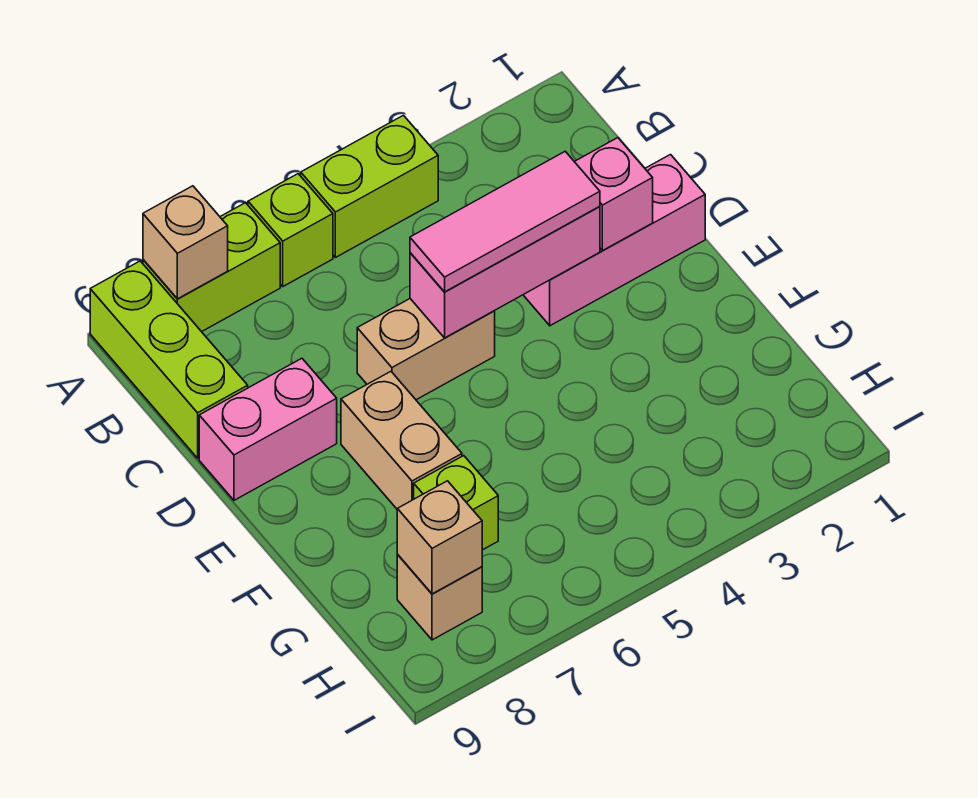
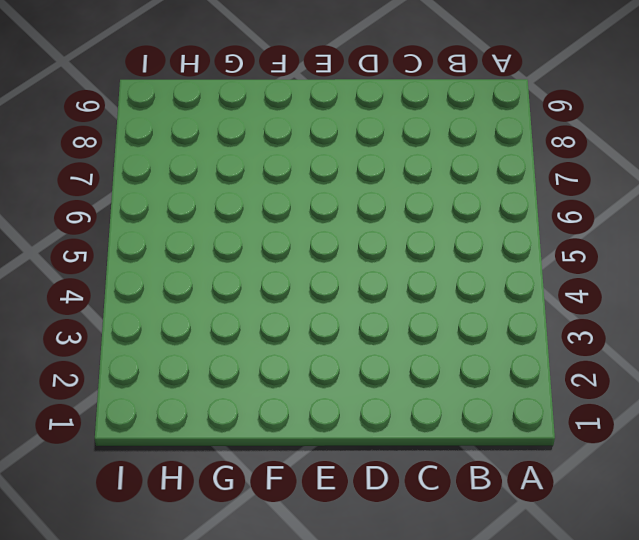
none -> lime 1x2 brick [301,115,438,258]
none -> lime 1x1 brick [248,174,333,286]
none -> lime 1x2 brick [143,203,280,332]

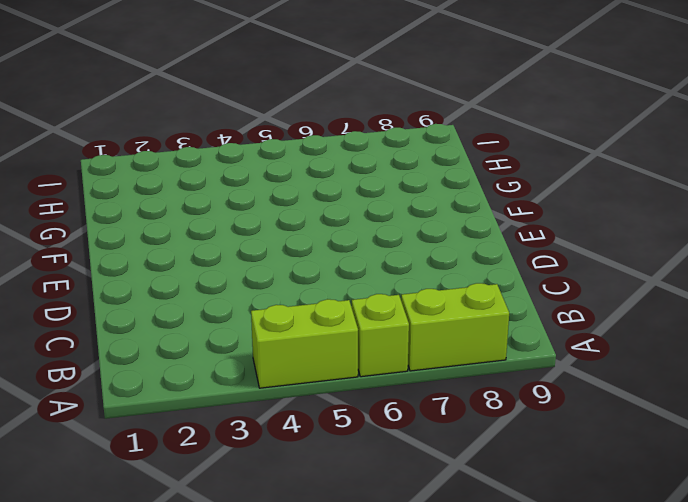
none -> lime 1x3 brick [90,261,248,458]
none -> pink 1x3 brick [523,155,705,326]
none -> tan 1x2 brick [357,299,495,400]

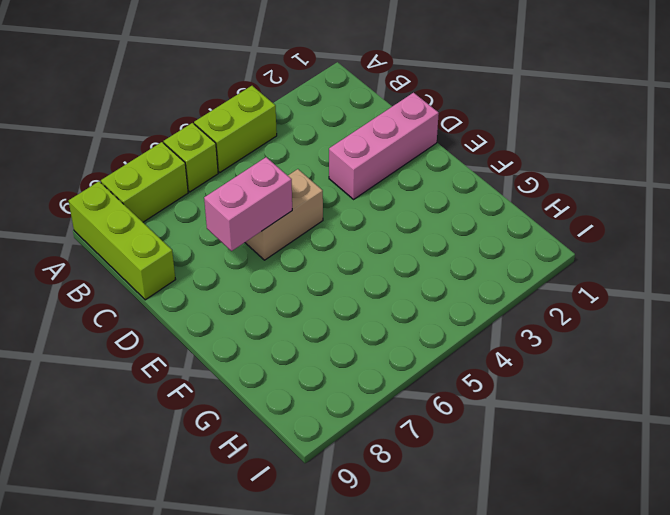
pink 1x2 brick [204,157,292,251] -> pink 1x2 brick moved to [199,358,337,500]
none -> tan 1x2 brick [341,372,462,509]
none -> lime 1x1 brick [414,456,498,550]
none -> tan 1x1 brick [397,555,482,640]

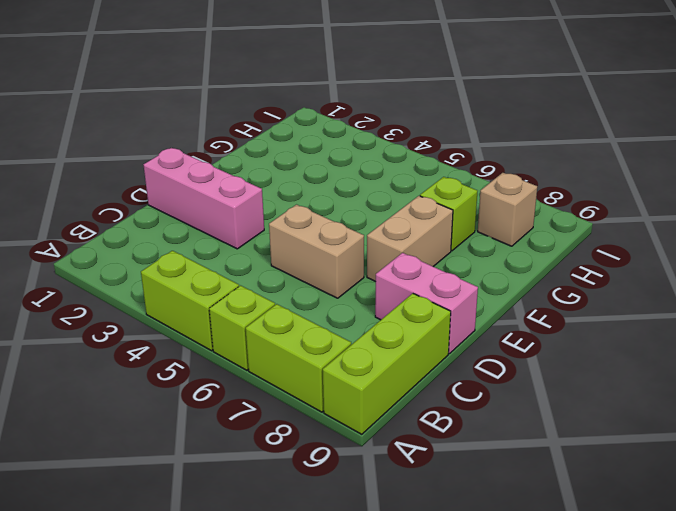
none -> tan 1x1 brick [143,186,228,299]
none -> pink 1x1 brick [574,138,653,251]
none -> pink 1x3 brick [410,207,600,338]

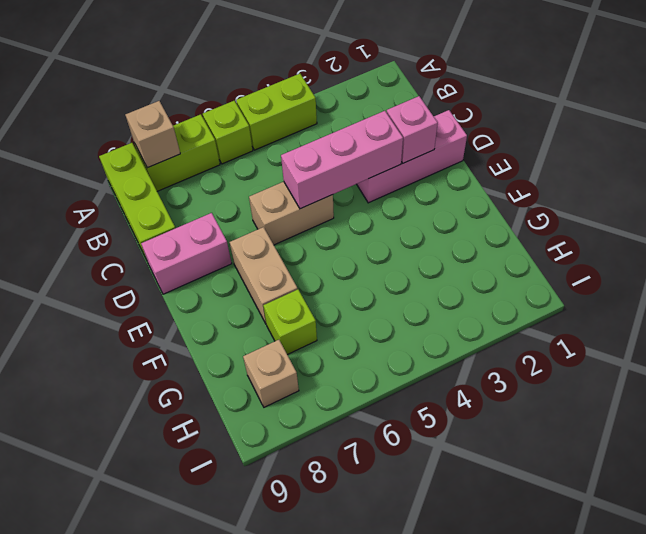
none -> tan 1x1 brick [397,481,482,594]
none -> pink 1x3 tile [410,151,600,292]

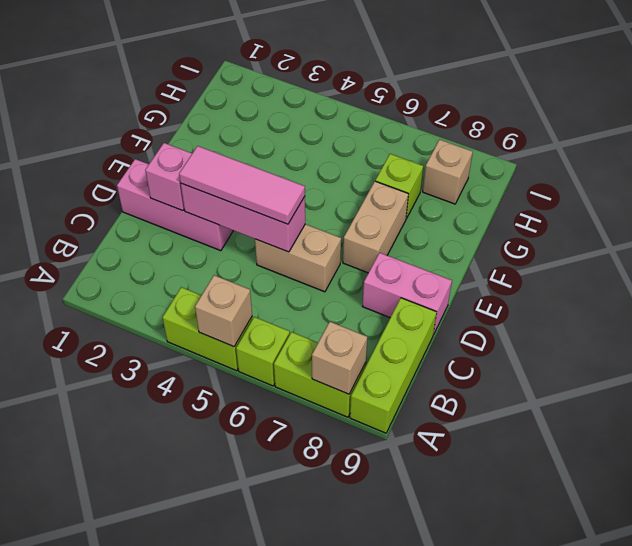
tan 1x1 brick [195,275,252,347] -> tan 1x1 brick moved to [397,481,482,594]

